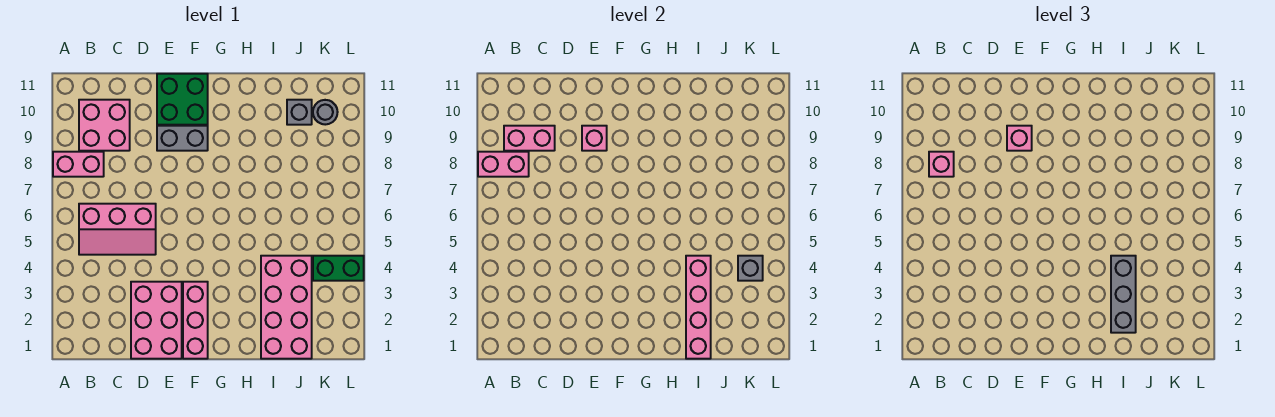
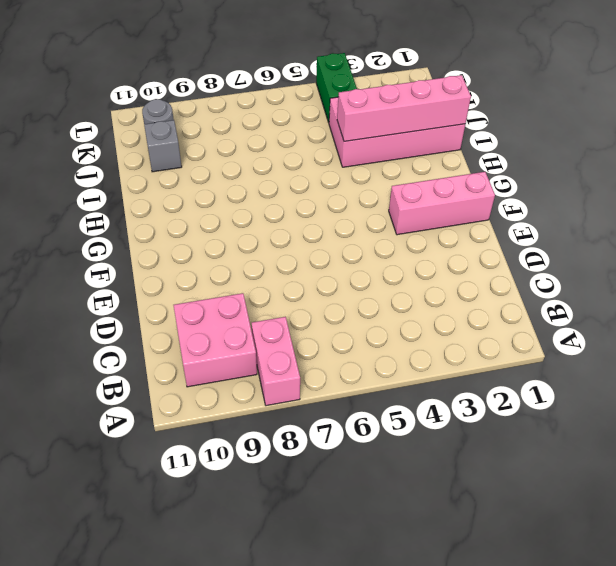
none -> pink 2x3 slope [79,204,156,255]
none -> pink 2x3 brick [131,282,182,359]
none -> grey 1x2 brick [157,126,208,151]

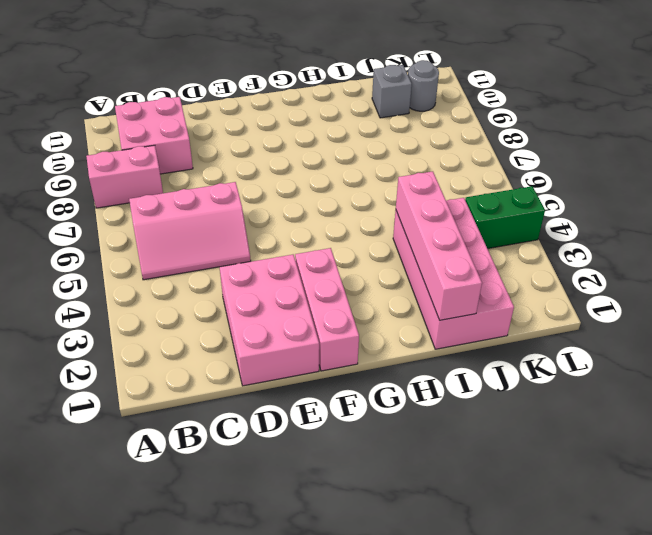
none -> grey 1x2 brick [157,126,208,151]
none -> green 2x2 brick [157,74,208,125]
none -> pink 1x2 brick [478,152,529,177]

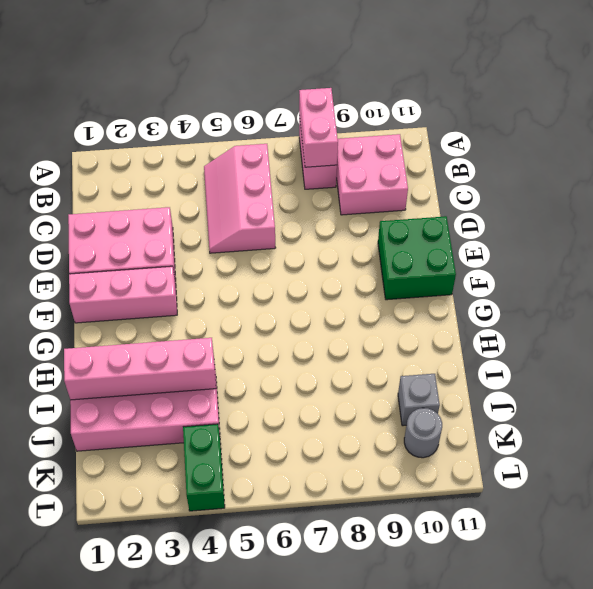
none -> grey 1x2 brick [157,126,208,151]
none -> pink 1x2 brick [504,126,555,151]
none -> pink 1x1 brick [582,126,607,151]

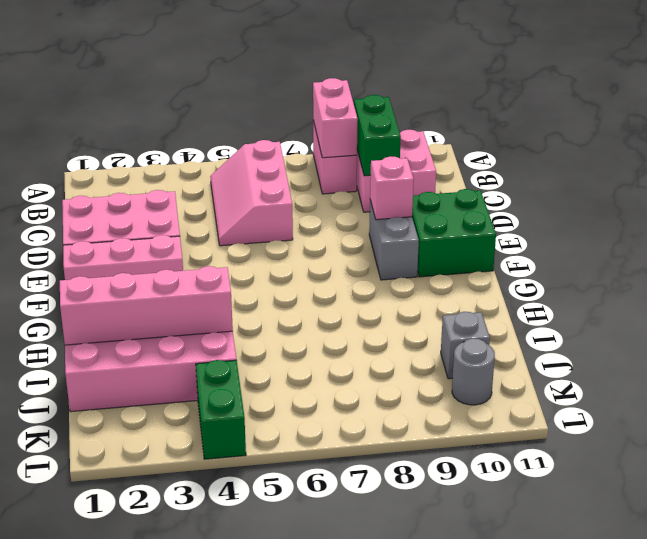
green 1x2 brick [354,95,401,176] -> pink 1x2 brick [504,126,555,151]
none -> grey 1x1 brick [738,256,763,281]
none -> pink 1x1 brick [929,152,954,177]
none -> pink 1x1 brick [1007,126,1032,151]

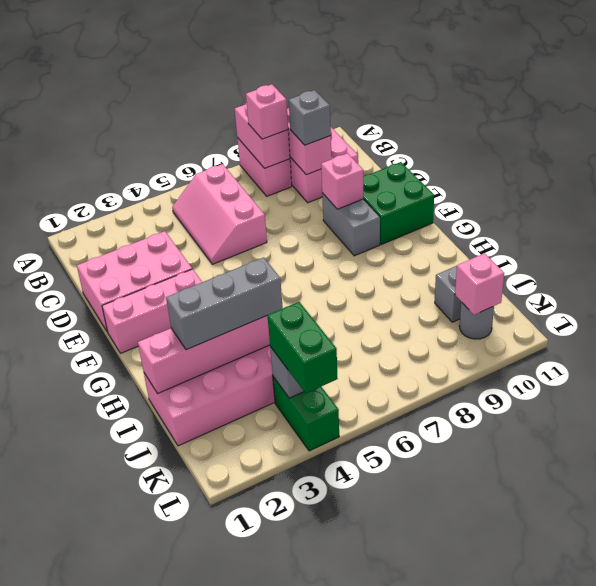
grey 1x1 brick [289,90,331,145] -> none
green 1x2 brick [267,302,338,393] -> none
pink 1x1 brick [455,253,504,315] -> pink 1x1 brick moved to [1007,126,1032,151]

